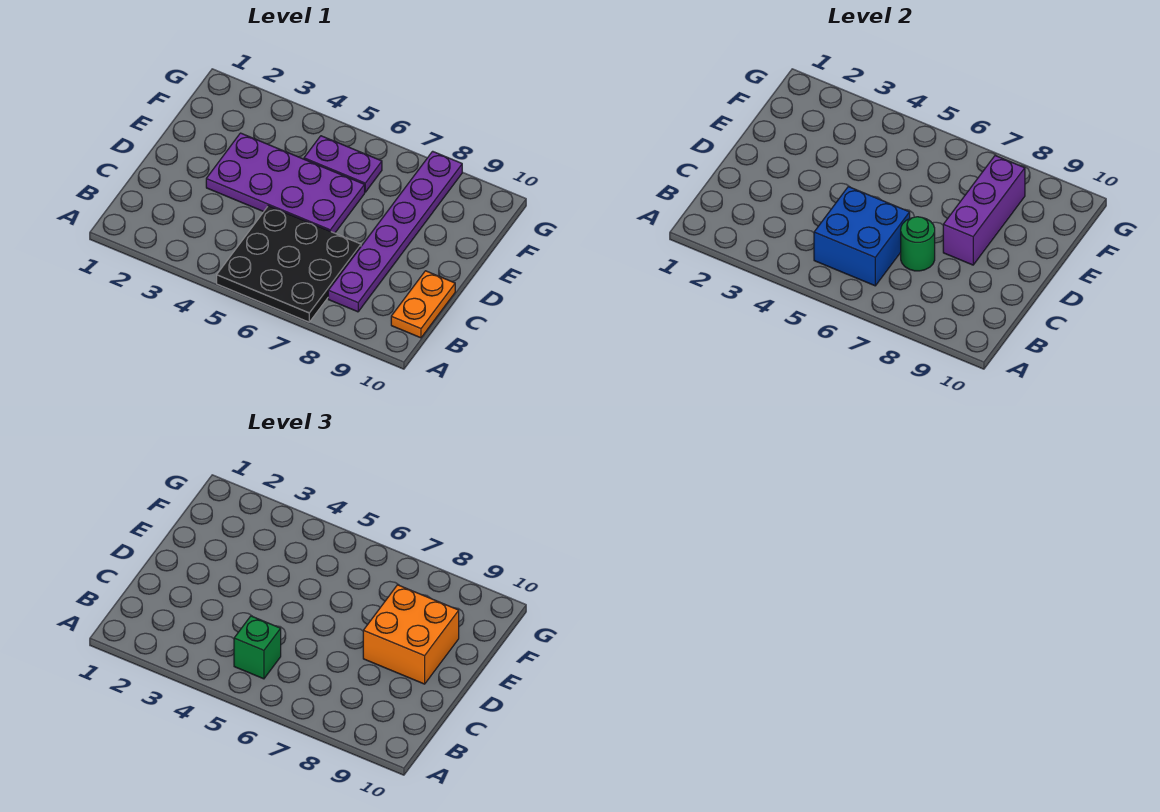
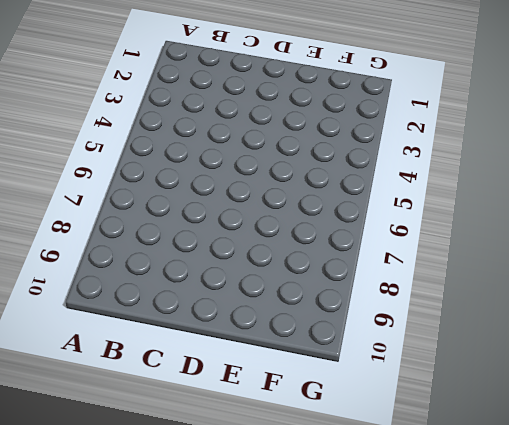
none -> black 3x3 plate [217,206,361,322]
none -> purple 1x6 plate [328,151,462,312]

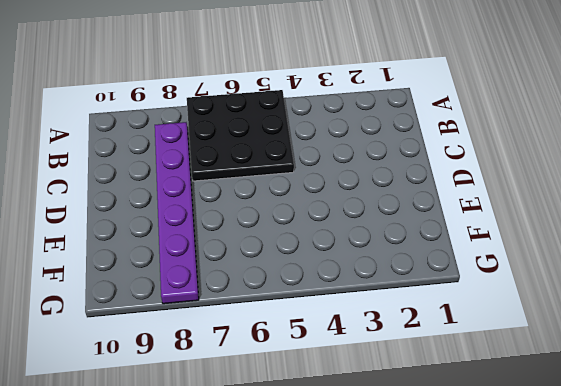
none -> orange 1x2 plate [391,271,455,338]
none -> purple 2x4 plate [206,133,365,233]

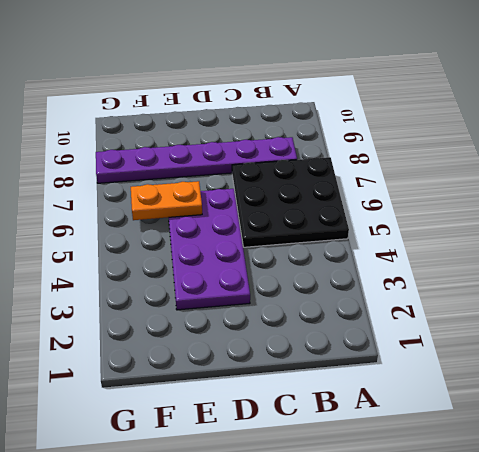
orange 1x2 plate [131,181,202,220] -> orange 1x2 plate moved to [391,271,455,338]
none -> purple 1x2 plate [304,136,382,192]
none -> blue 2x2 brick [814,187,910,286]

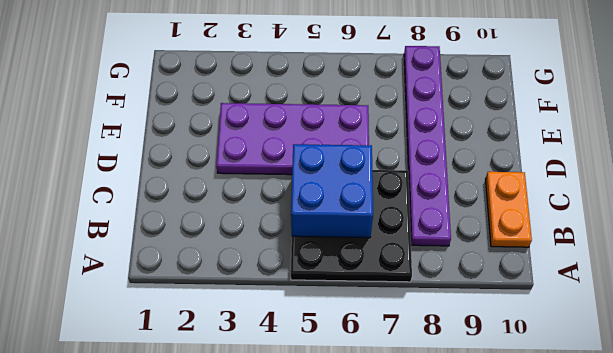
none -> purple 1x2 plate [304,136,382,192]
none -> green 1x1 round brick [901,217,935,271]

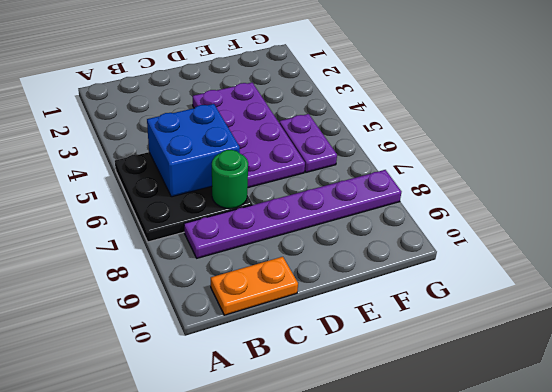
none -> purple 1x3 brick [943,156,1025,265]
none -> green 1x1 brick [234,616,281,679]

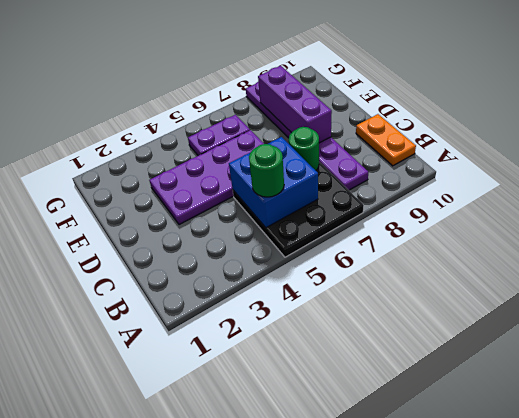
green 1x1 round brick [249,144,284,197] -> green 1x1 brick [234,616,281,679]
none -> orange 2x2 brick [363,585,459,684]

